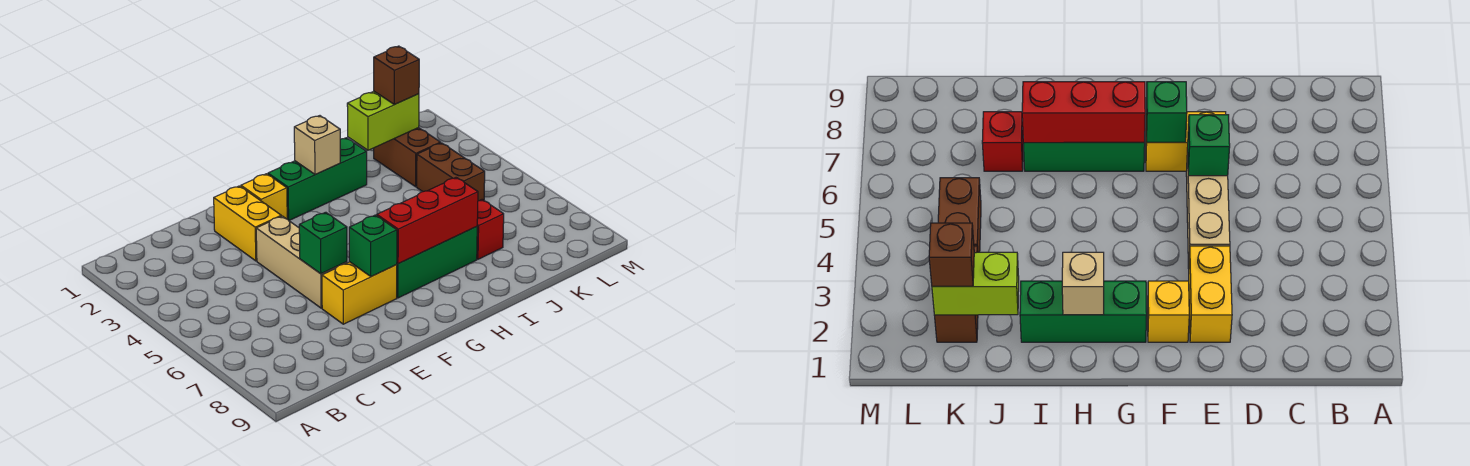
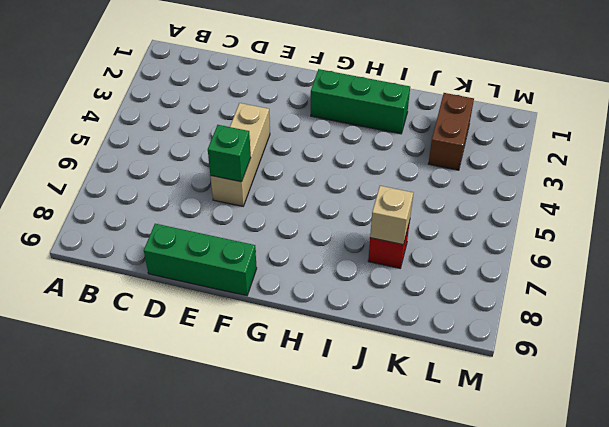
green 1x3 brick [144,224,257,296] -> green 1x3 brick moved to [396,227,477,298]
tan 1x1 brick [370,186,413,245] -> tan 1x1 brick moved to [294,116,340,175]
none -> yellow 1x2 brick [214,186,281,261]
none -> yellow 1x2 brick [322,262,397,324]
none -> yellow 1x1 brick [241,174,287,219]

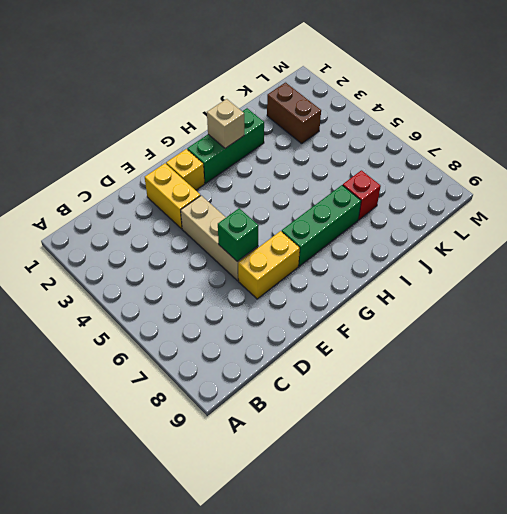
none -> brown 1x2 brick [417,143,485,201]
none -> green 1x1 brick [349,215,397,277]
none -> red 1x3 brick [377,177,478,264]

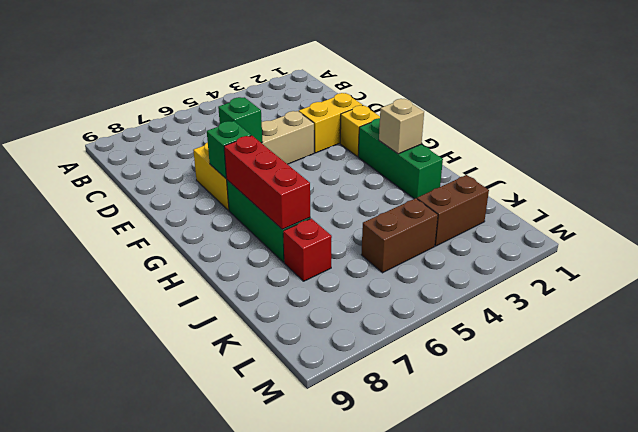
none -> lime 1x2 brick [347,91,419,150]
none -> brown 1x1 brick [374,46,419,105]

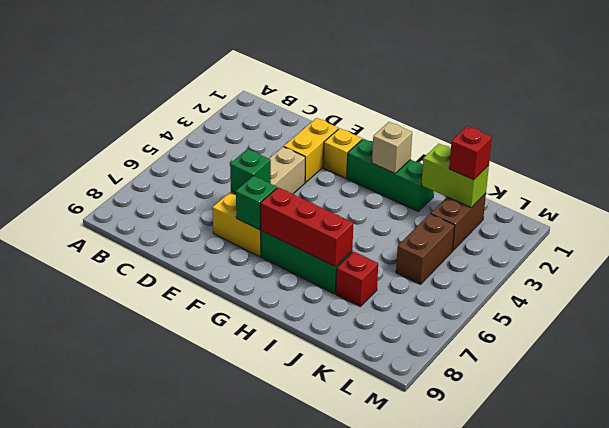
red 1x1 brick [449,126,492,180] -> brown 1x1 brick [374,46,419,105]

